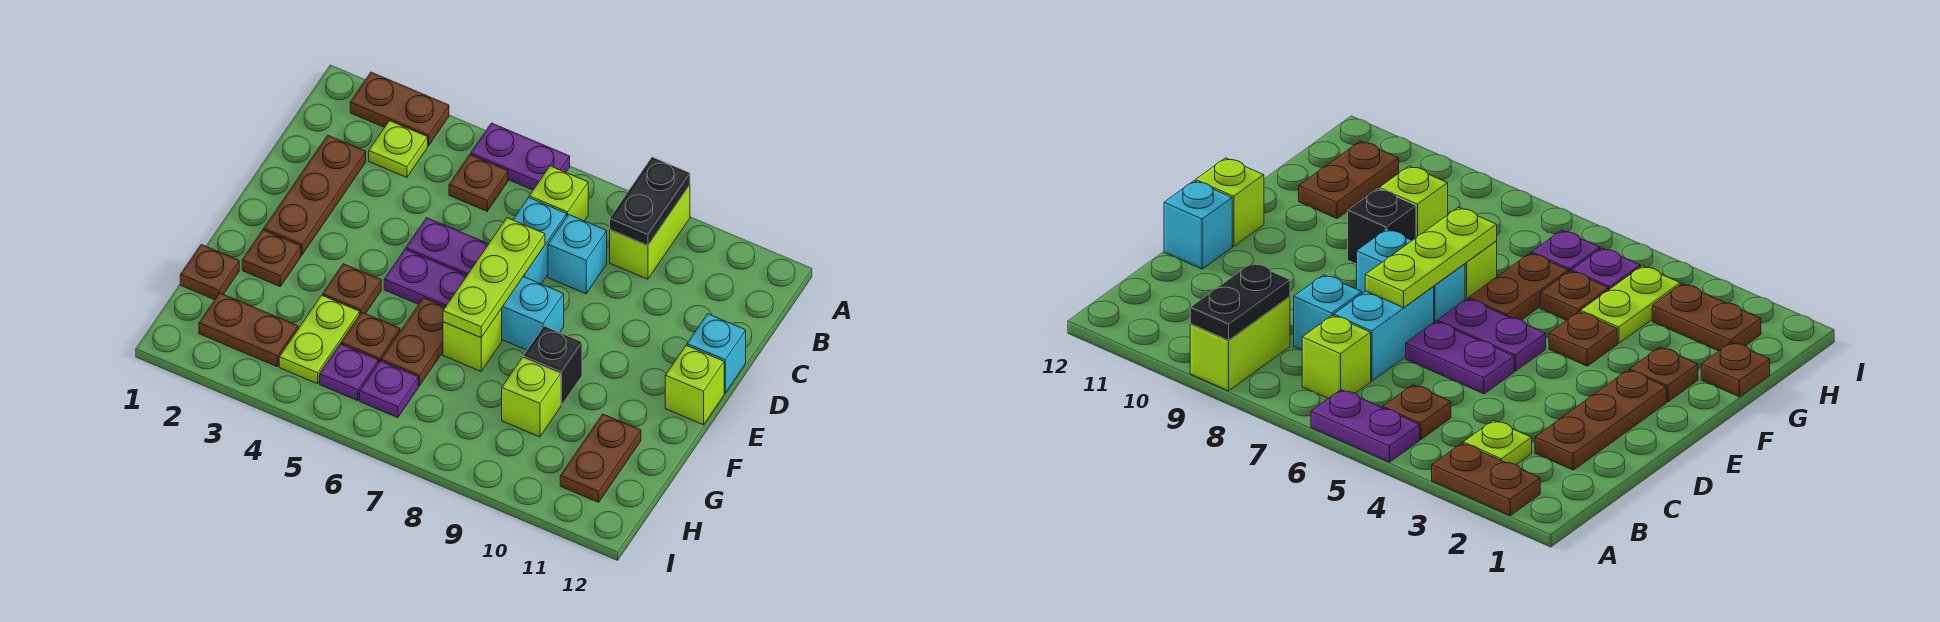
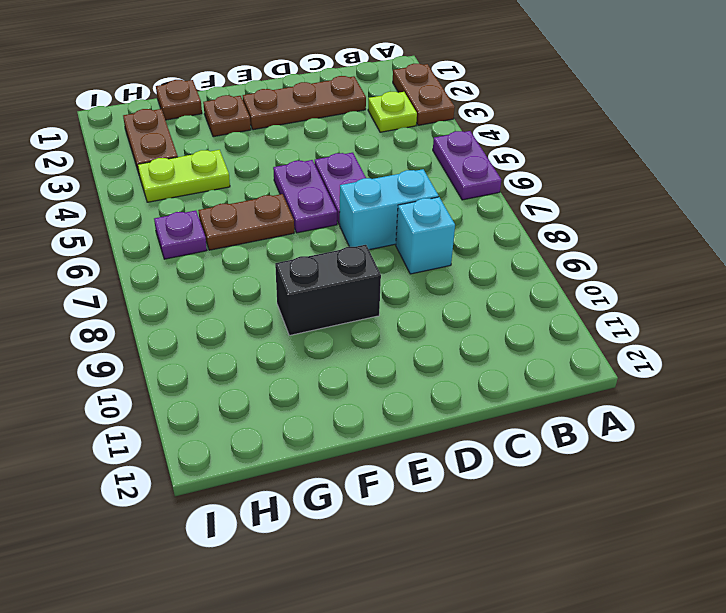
black 1x2 brick [275,245,381,335] -> black 1x1 brick [523,326,582,405]
none -> lime 1x2 brick [610,185,690,279]
none -> brown 1x1 plate [449,155,508,211]
none -> lime 1x1 brick [529,166,588,221]

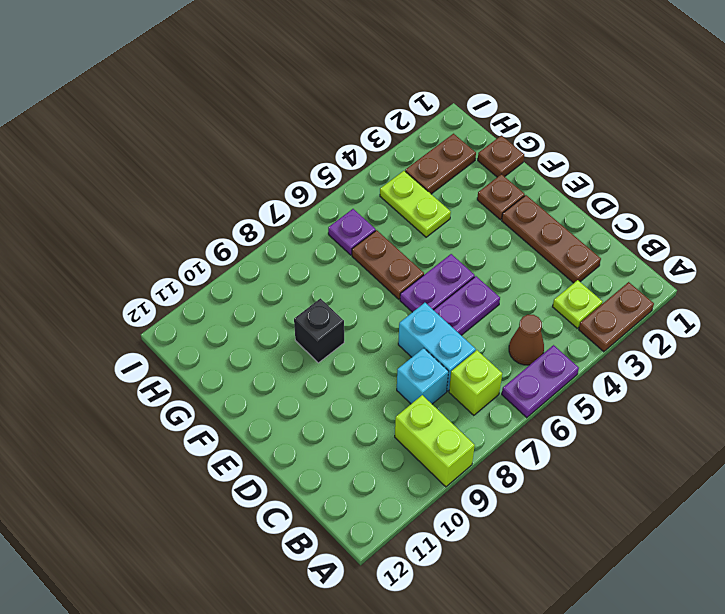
brown 1x1 cone [509,315,544,365] -> brown 1x1 plate [449,155,508,211]
none -> cyan 1x1 brick [687,314,746,393]
none -> cyan 1x2 brick [501,277,564,350]
none -> lime 1x1 brick [665,345,724,425]

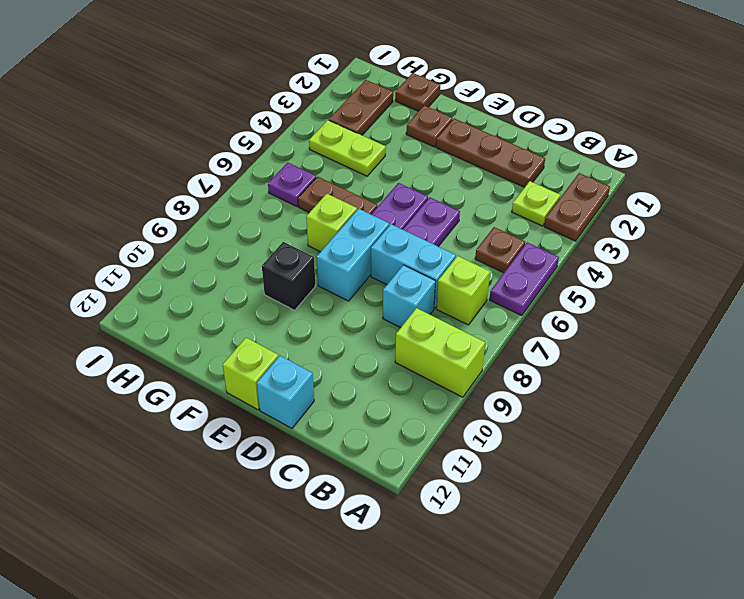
none -> brown 1x1 plate [323,264,381,314]
none -> brown 1x1 plate [341,313,400,363]
none -> lime 1x1 brick [502,358,561,437]

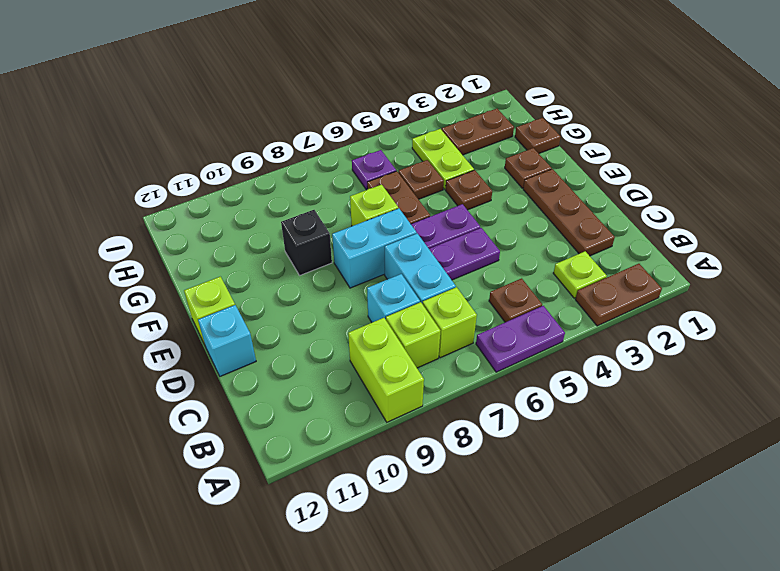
lime 1x1 brick [386,302,440,368] -> lime 1x1 brick moved to [502,358,561,437]
none -> brown 1x2 plate [560,414,641,502]
none -> purple 1x1 plate [320,344,378,401]
none -> black 1x2 plate [610,157,690,245]

